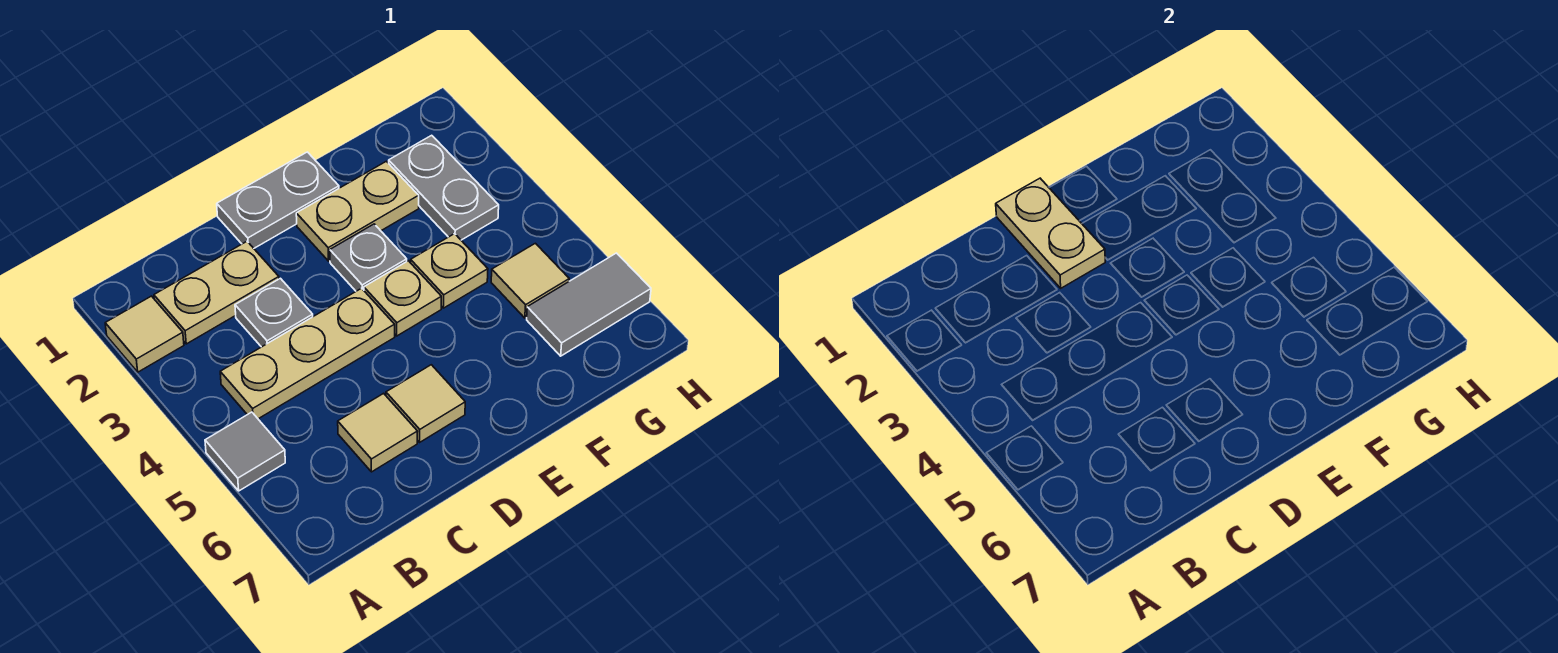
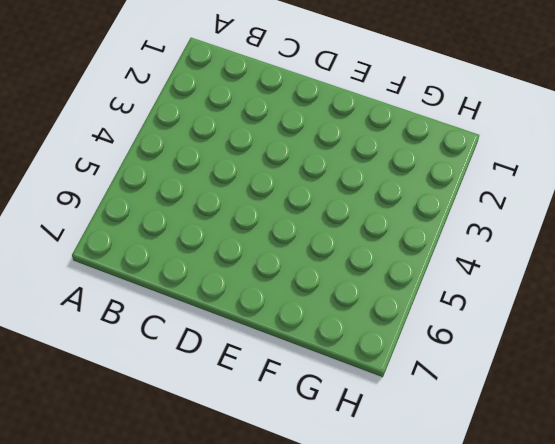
none -> tan 1x1 tile [105,296,184,372]
none -> grey 1x1 tile [205,412,285,491]
none -> tan 1x2 plate [154,242,279,344]

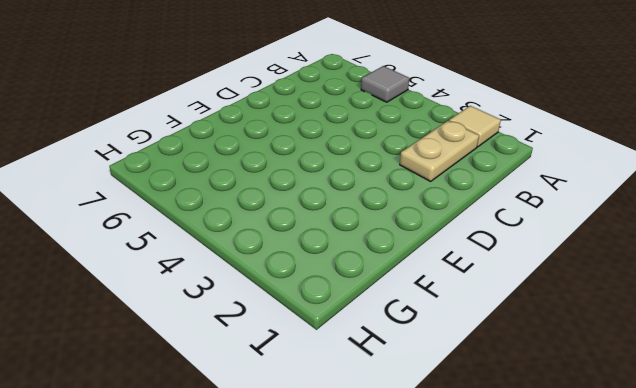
none -> tan 1x3 plate [220,288,395,419]
none -> grey 1x1 plate [235,278,313,347]
none -> tan 1x1 tile [338,393,418,472]

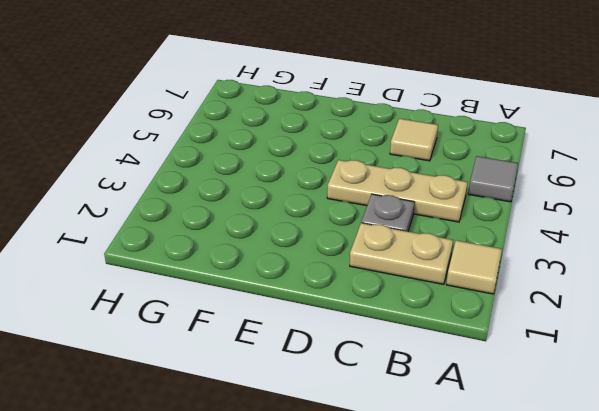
none -> grey 1x2 plate [217,152,339,248]
none -> tan 1x1 tile [386,365,465,442]
none -> tan 1x2 plate [296,161,419,261]

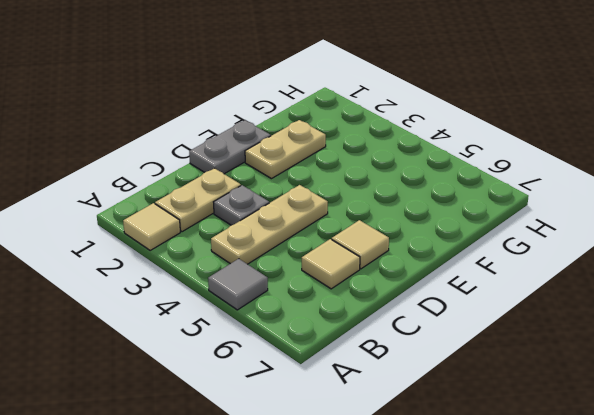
none -> grey 1x1 plate [330,224,407,291]
none -> tan 1x1 plate [364,261,441,336]
none -> tan 1x1 plate [411,234,488,308]

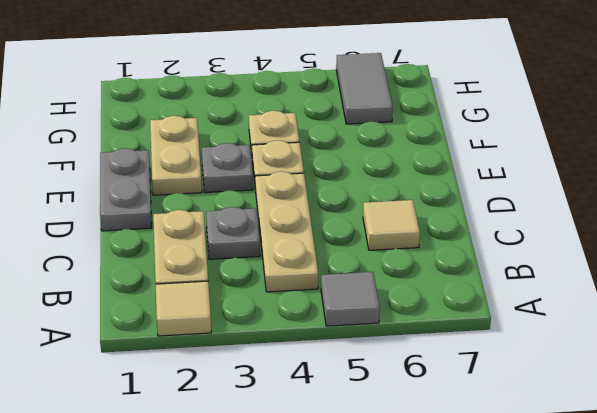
none -> tan 1x1 tile [386,365,465,442]
none -> grey 1x2 plate [389,135,499,240]
none -> tan 1x1 tile [491,243,569,318]

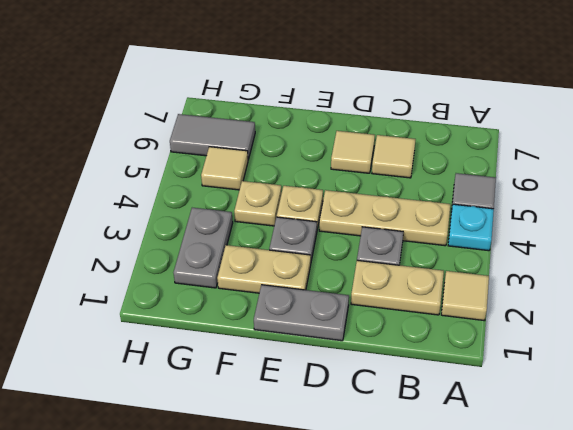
cyan 1x1 plate [448,204,494,251] -> none
none -> tan 1x2 plate [996,178,1105,288]

